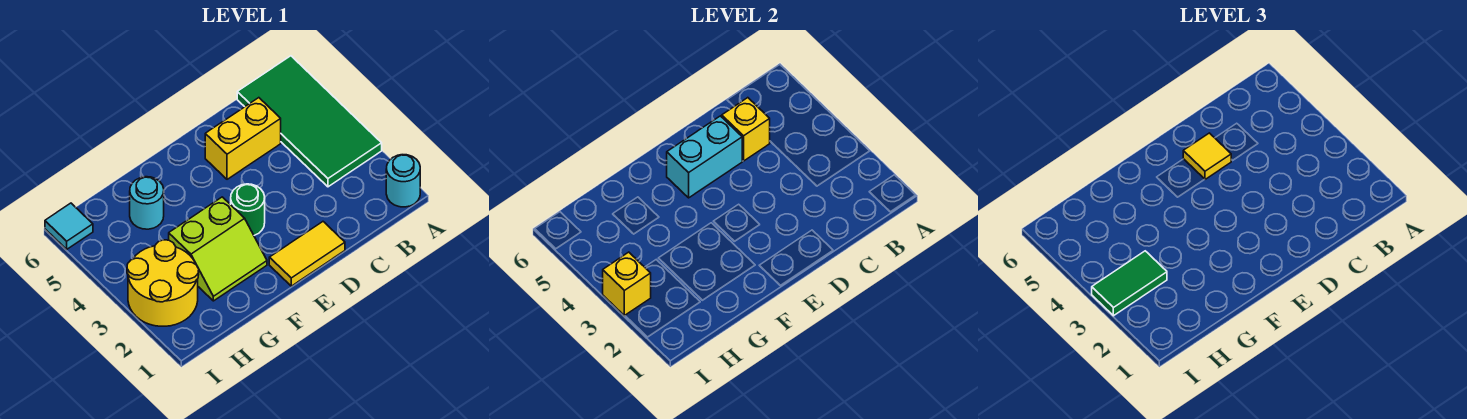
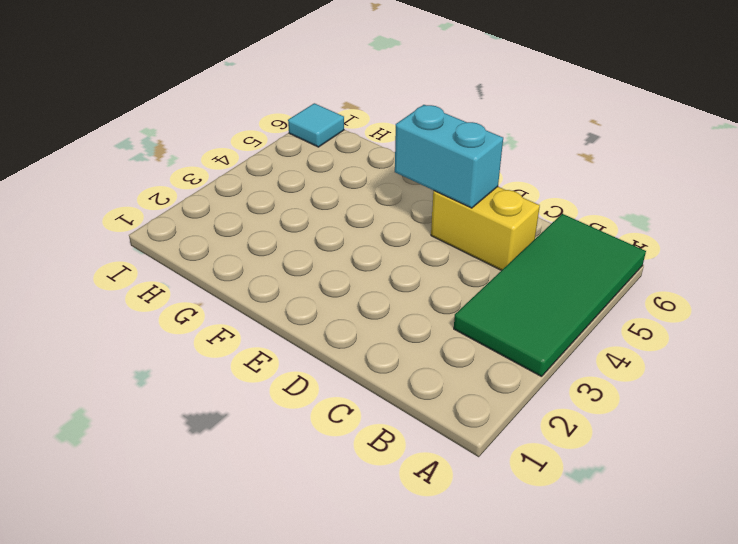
none -> cyan 1x1 round brick [386,155,420,207]
none -> yellow 1x2 tile [269,222,345,286]
none -> green 1x1 round brick [231,184,265,235]

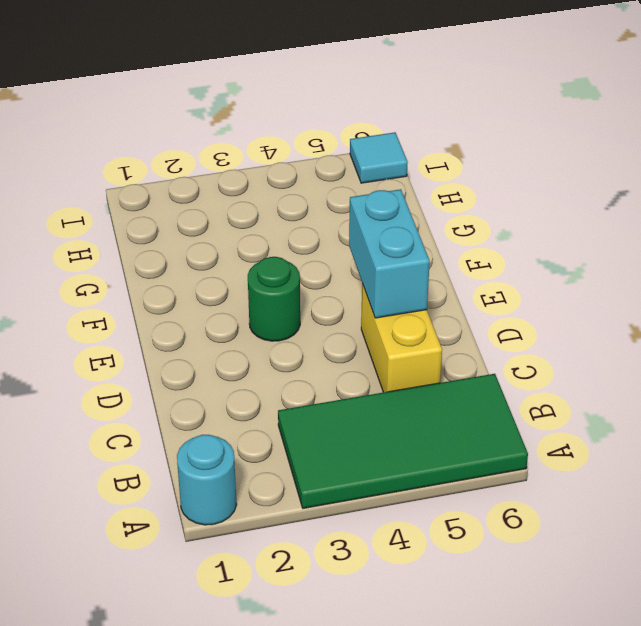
none -> yellow 1x2 tile [269,222,345,286]
none -> lime 2x2 slope [169,197,267,301]
none -> cyan 1x1 round brick [130,177,164,229]

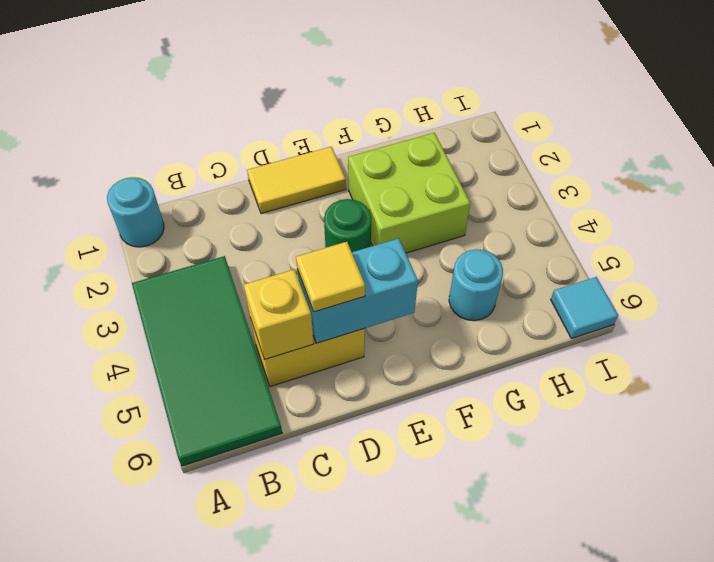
lime 2x2 brick [348,133,470,253] -> lime 2x2 slope [169,197,267,301]
none -> yellow 2x2 round brick [127,240,199,326]
none -> yellow 1x1 brick [603,252,651,316]
none -> green 1x2 tile [1092,251,1167,316]

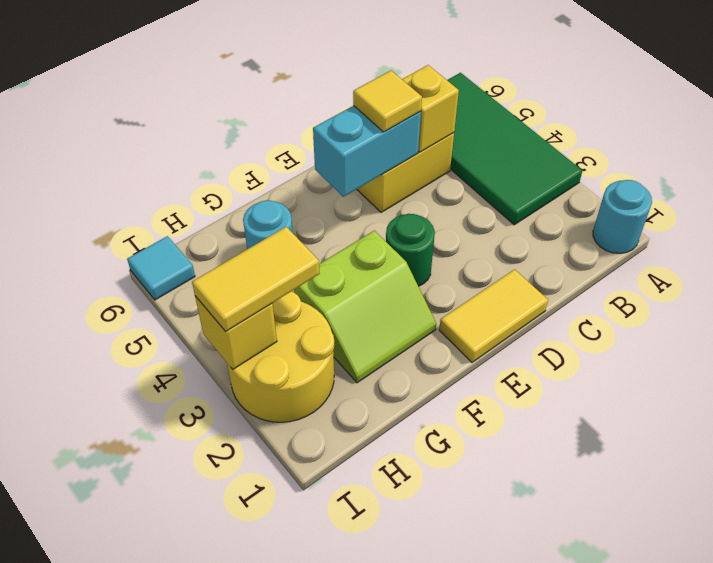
yellow 1x2 tile [192,227,320,331] -> green 1x2 tile [1092,251,1167,316]

